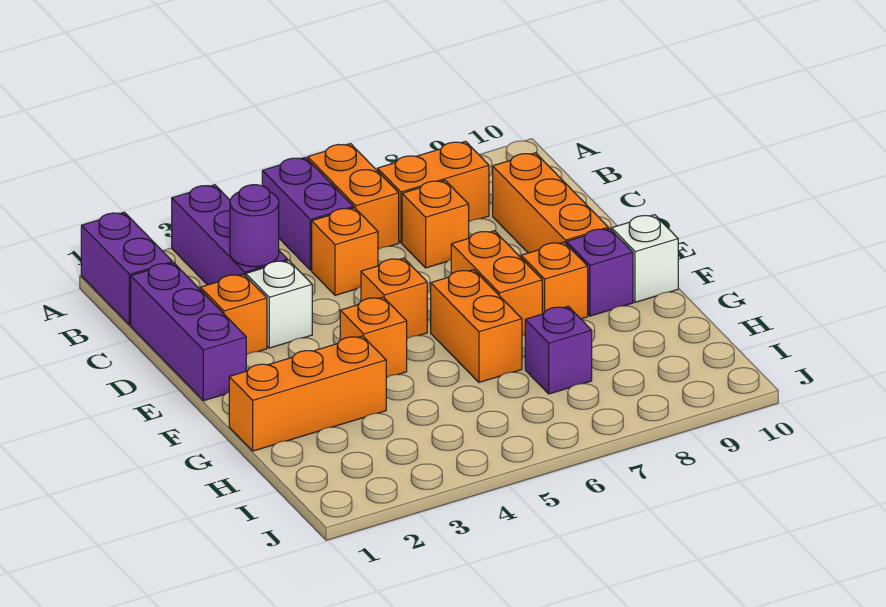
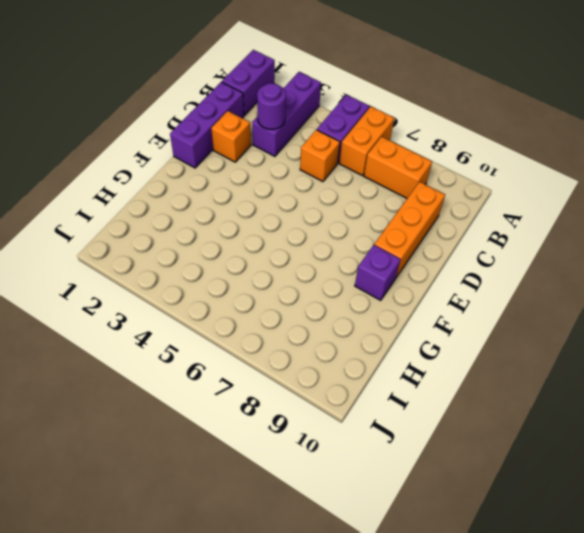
none -> orange 1x1 brick [402,180,469,268]
none -> white 1x1 brick [246,260,312,348]
none -> orange 1x1 brick [361,258,427,338]

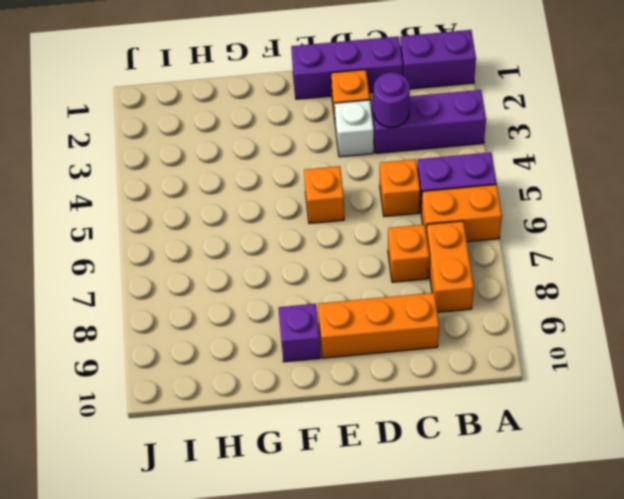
none -> orange 1x2 brick [451,231,542,336]
none -> orange 1x1 brick [340,297,407,377]
none -> orange 1x2 brick [431,270,522,382]

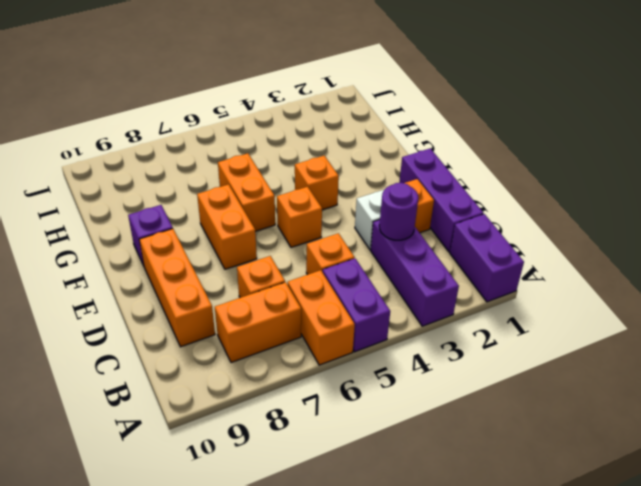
none -> orange 1x1 brick [521,242,588,319]
none -> white 1x1 brick [612,215,678,302]
none -> orange 1x3 brick [229,336,386,451]

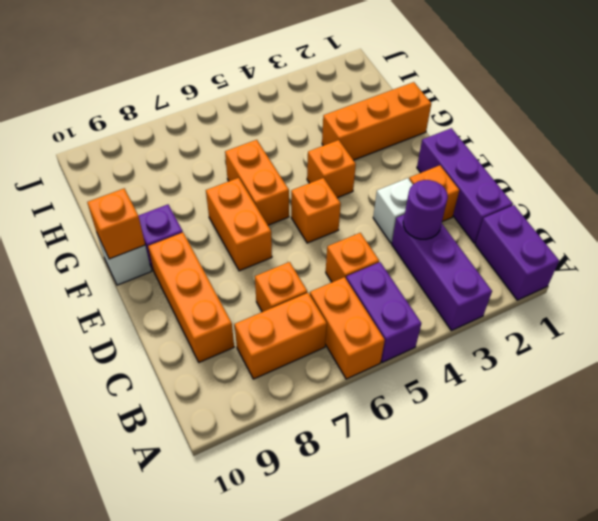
orange 1x1 brick [87,189,145,259] -> orange 1x1 brick moved to [521,242,588,319]
none -> purple 1x1 brick [525,306,592,394]

